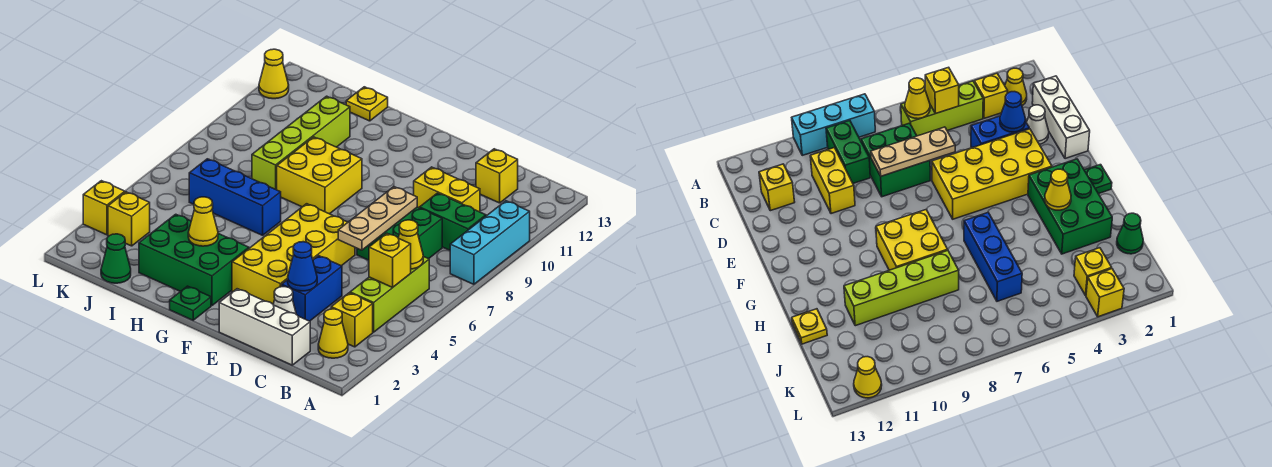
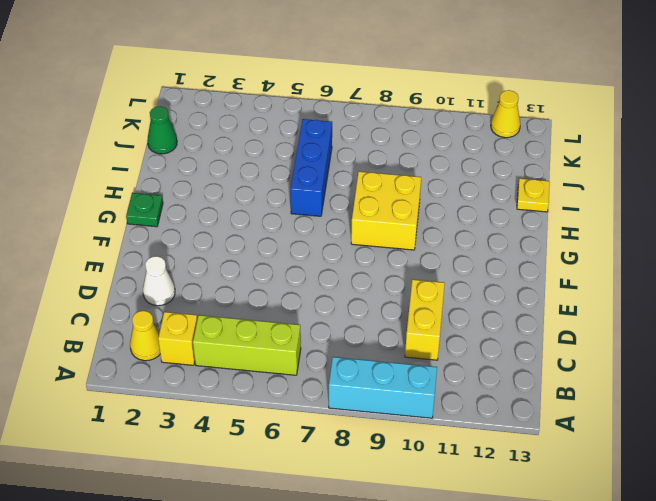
none -> green 1x2 brick [420,193,486,250]
none -> white 1x3 brick [219,289,310,365]
none -> green 2x2 brick [357,207,442,260]

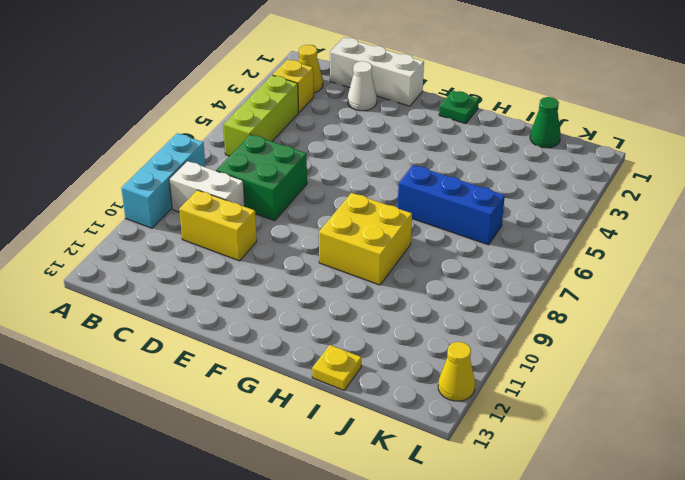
white 1x2 brick [169,161,245,212] -> green 1x2 brick [420,193,486,250]
none -> yellow 1x1 brick [476,149,518,203]
none -> blue 1x2 brick [282,256,342,321]
none -> yellow 2x4 brick [232,204,355,304]

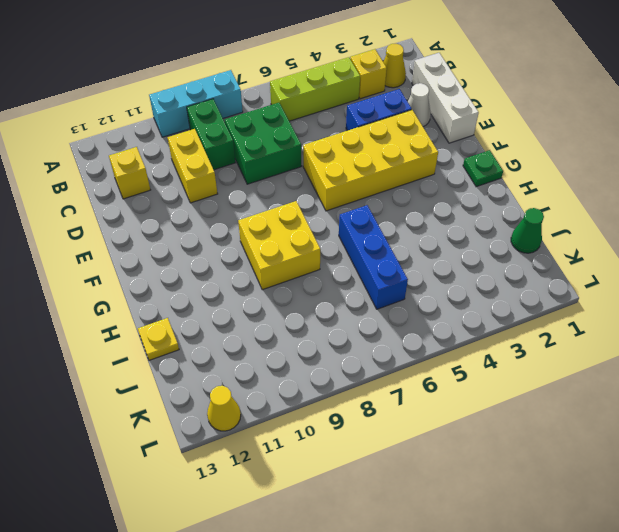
none -> green 2x3 brick [139,214,249,306]
none -> lime 1x4 brick [252,96,350,190]
none -> yellow 1x1 brick [108,192,150,246]

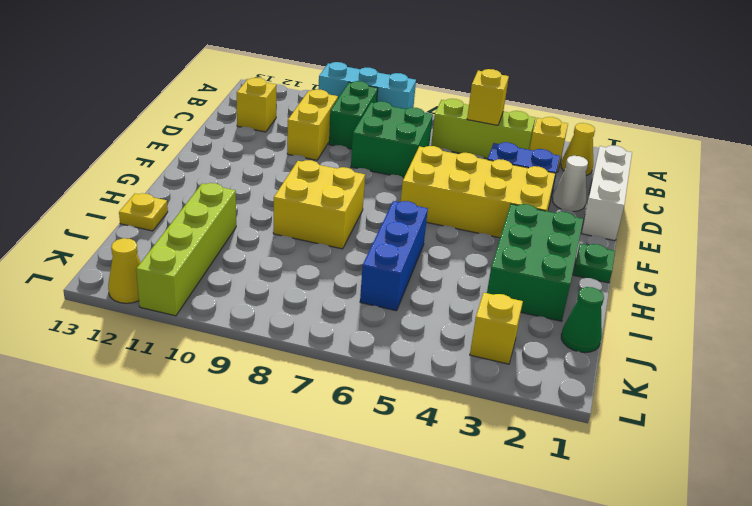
lime 1x4 brick [136,183,236,316] -> lime 1x4 brick turned to [252,96,350,190]
none -> yellow 1x1 brick [83,181,125,235]
none -> yellow 1x1 cone [398,220,423,269]
none -> blue 1x1 cone [288,242,317,291]

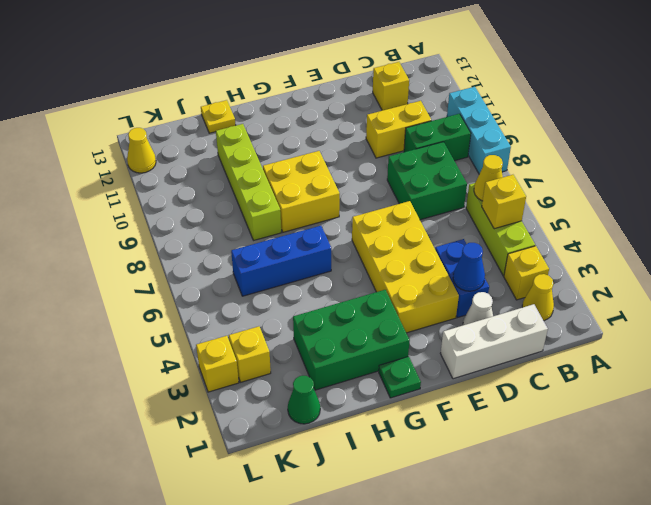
none -> tan 1x3 plate [338,187,417,250]
none -> yellow 1x1 cone [188,197,218,246]

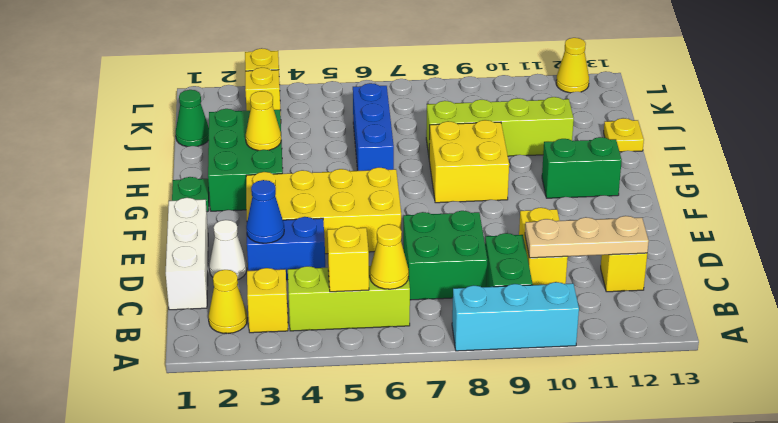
tan 1x3 plate [525,216,649,258] -> tan 1x3 plate moved to [338,187,417,250]
green 1x2 brick [542,137,622,198] -> none

